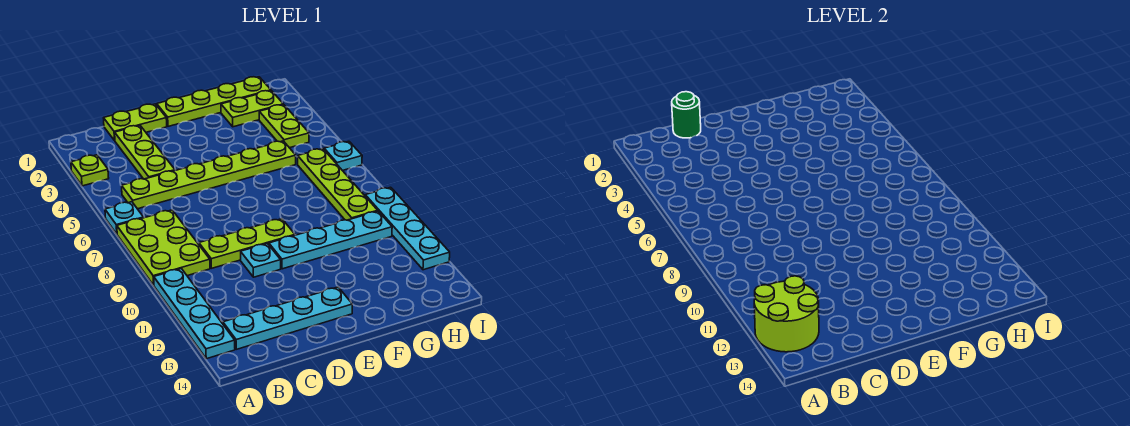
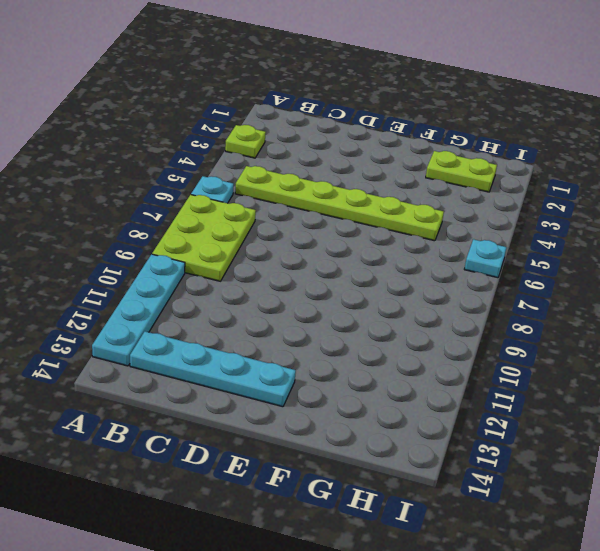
none -> lime 1x2 plate [104,104,167,140]
none -> lime 1x3 plate [115,126,175,179]
none -> lime 1x3 plate [199,219,295,268]

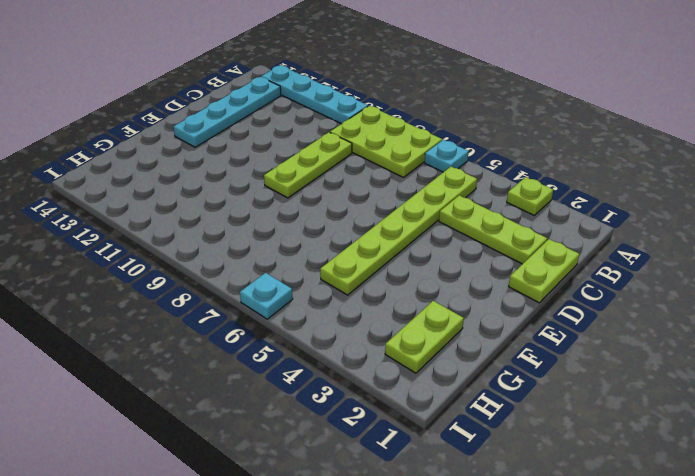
none -> cyan 1x1 plate [241,244,281,277]
none -> lime 1x4 plate [157,77,271,126]
none -> cyan 1x4 plate [269,211,392,269]

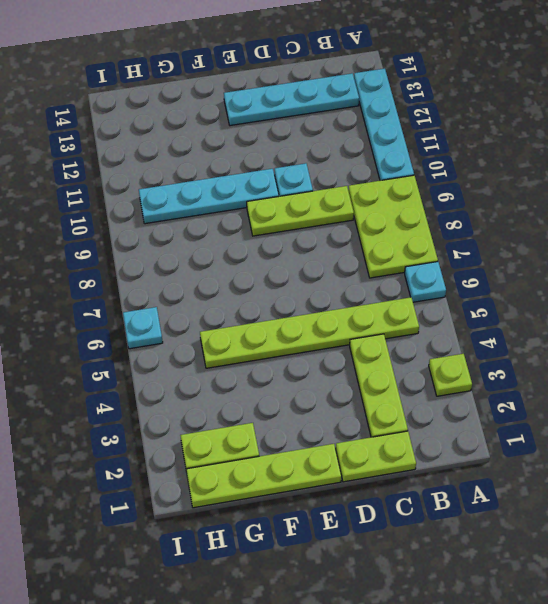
none -> lime 1x2 plate [259,105,309,148]
none -> lime 1x4 plate [298,149,378,220]
none -> cyan 1x4 plate [365,187,450,270]

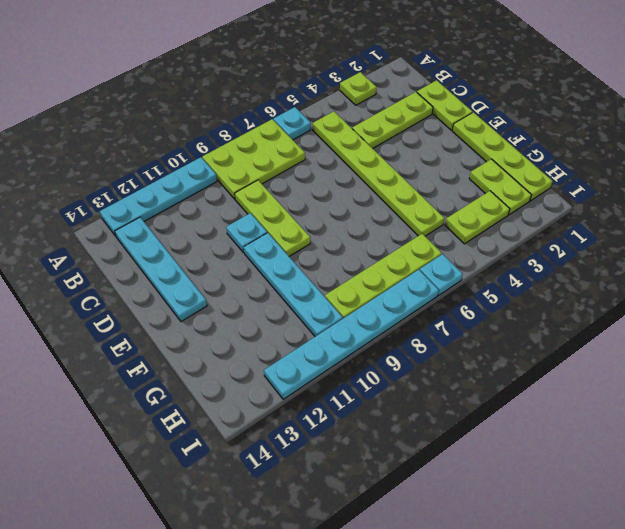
cyan 1x6 plate [264,270,439,399] -> cyan 1x4 plate [365,187,450,270]
none -> lime 2x2 round brick [754,276,819,352]
none -> green 1x1 round brick [672,92,701,138]

